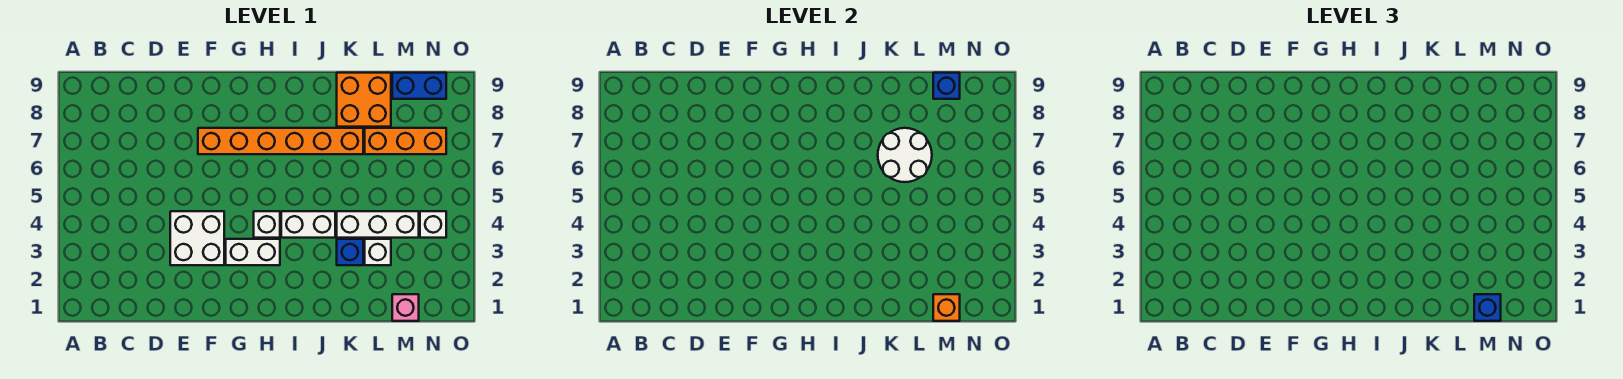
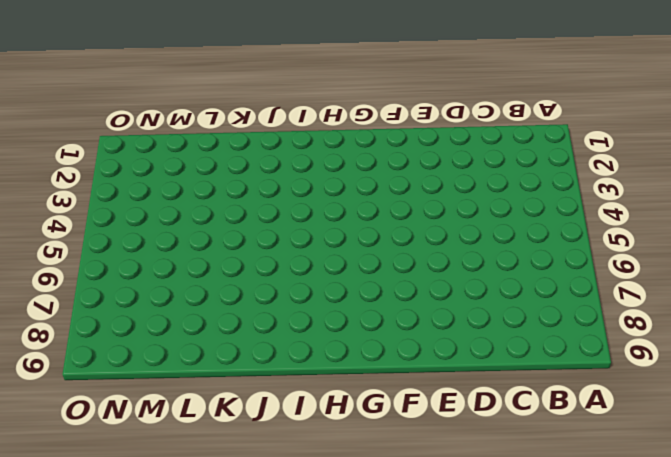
none -> white 2x2 brick [170,211,224,265]
none -> orange 1x6 brick [198,128,363,154]
none -> white 1x2 brick [226,239,280,265]

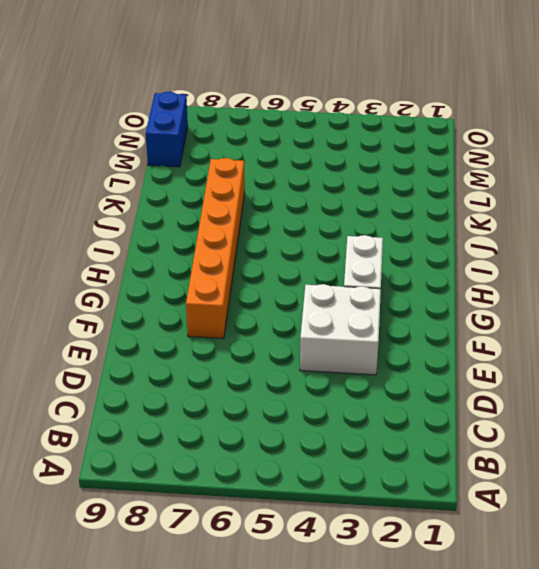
none -> white 1x1 brick [254,211,280,238]
none -> white 1x2 brick [281,211,335,238]
none -> blue 1x1 brick [337,239,363,265]

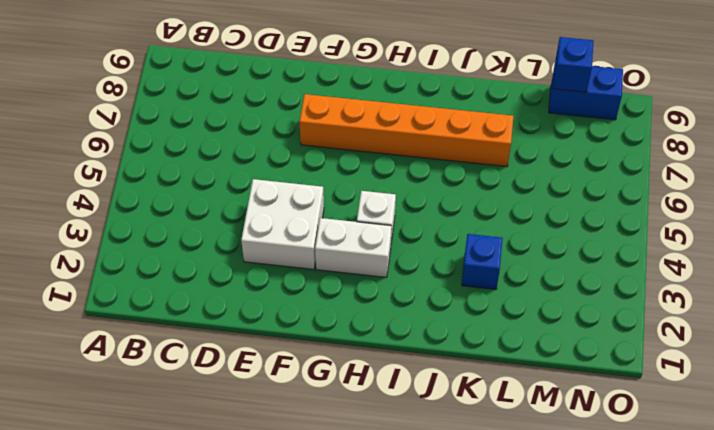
none -> white 1x2 brick [281,211,335,238]
none -> white 1x3 brick [337,211,419,238]
none -> orange 2x2 brick [337,73,391,127]

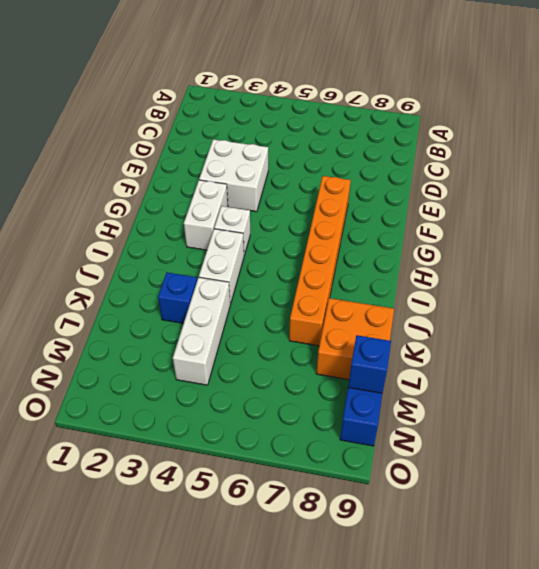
none -> white 1x1 brick [365,239,391,265]
none -> orange 1x3 brick [365,128,446,154]
none -> pink 1x1 brick [392,294,419,321]

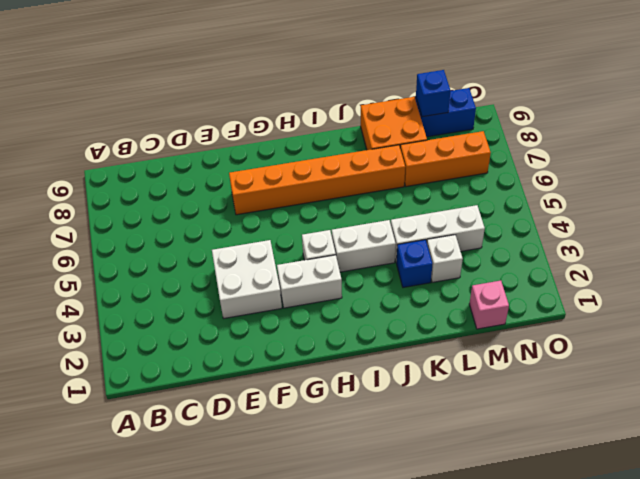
none -> white 1x1 brick [420,211,446,238]
none -> white 2x2 round brick [878,128,932,182]
none -> orange 1x1 brick [933,294,960,321]

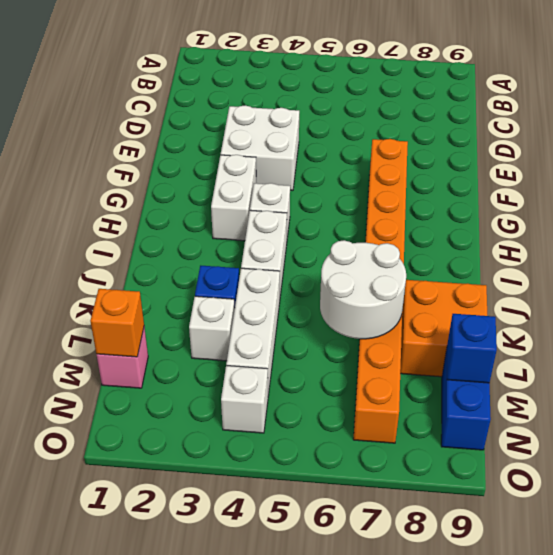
none -> blue 1x1 brick [1474,294,1501,321]

